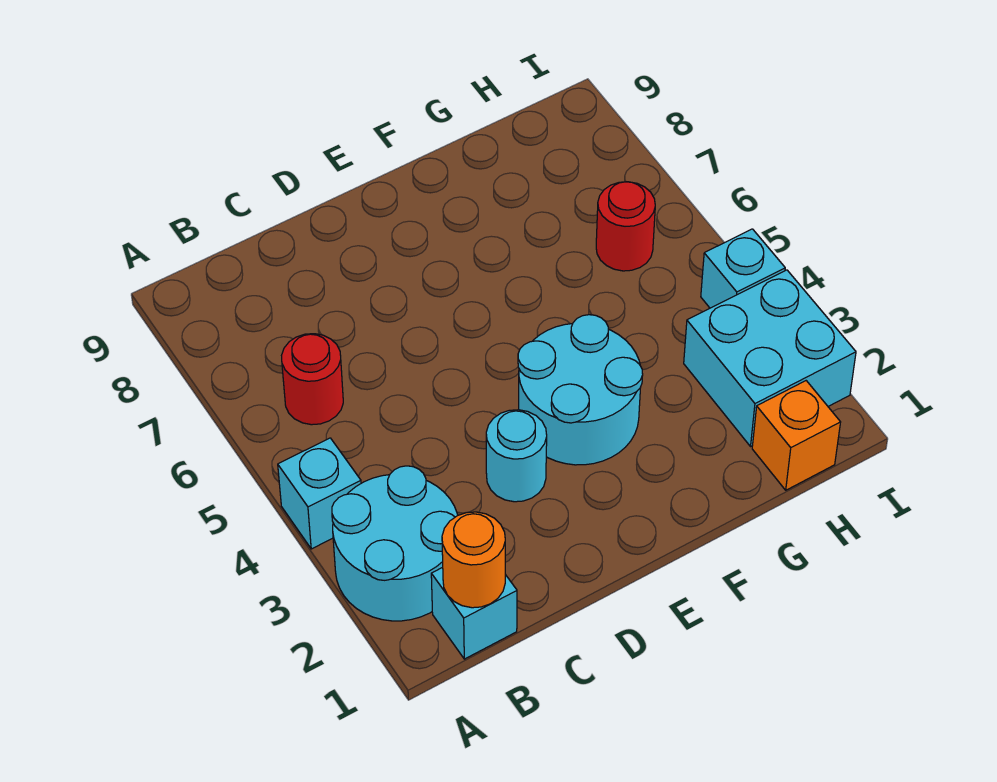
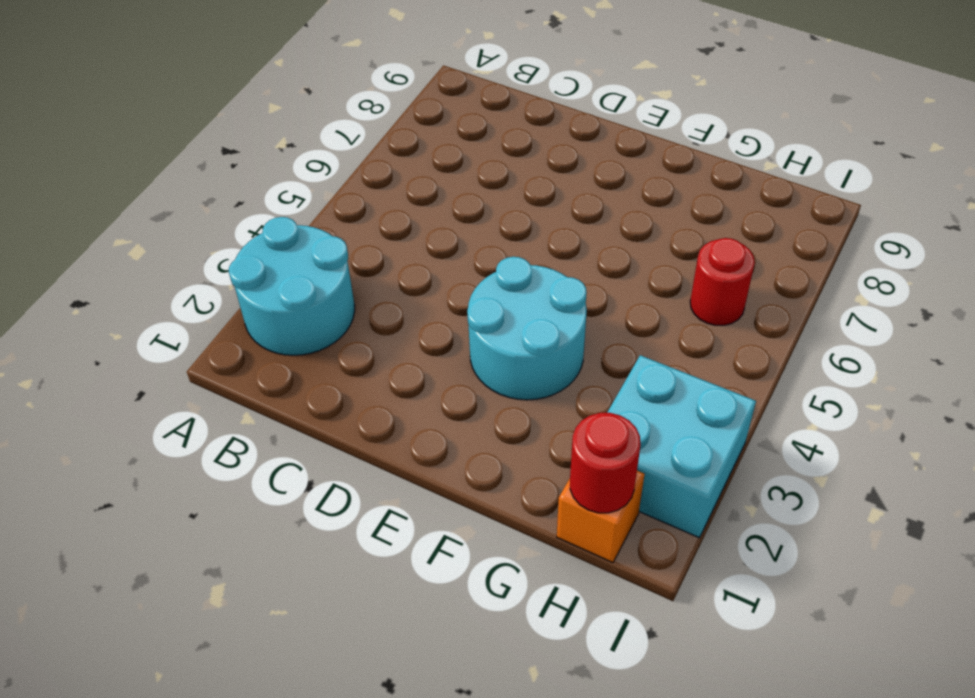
red 1x1 round brick [570,413,641,513] -> red 1x1 round brick moved to [282,334,343,425]
none -> cyan 1x1 brick [278,438,361,549]
none -> cyan 1x1 brick [431,567,517,659]

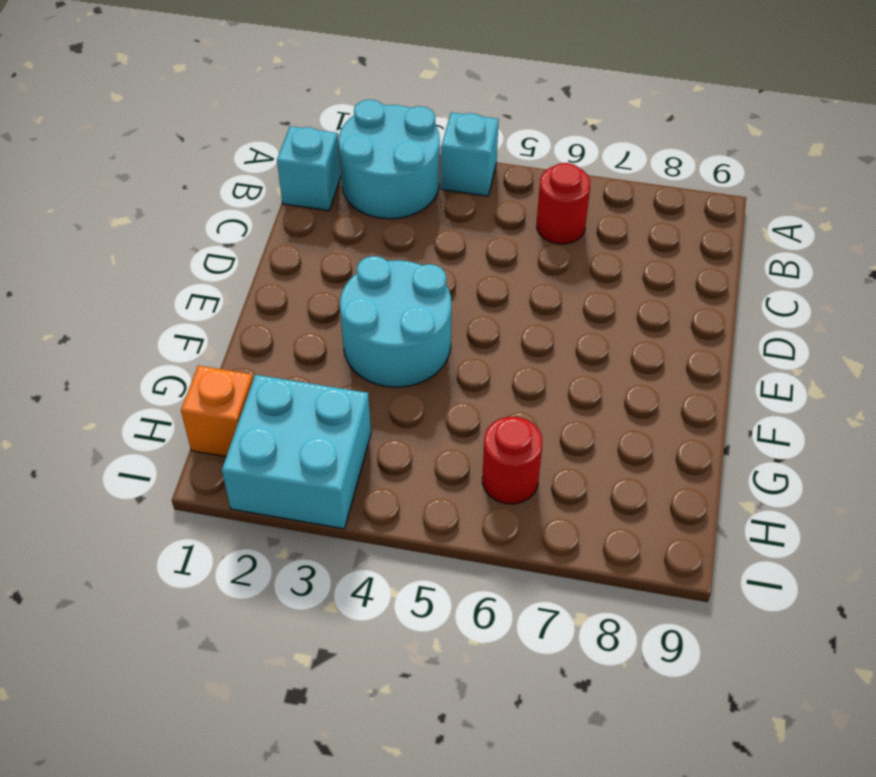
none -> cyan 1x1 round brick [486,410,547,502]
none -> cyan 1x1 brick [701,229,785,308]

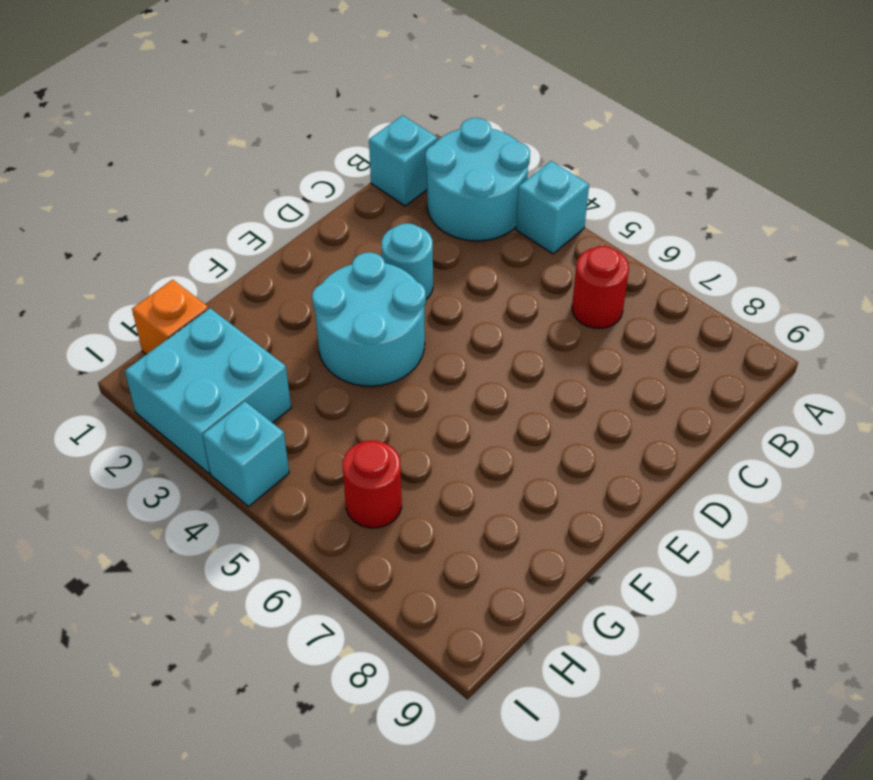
none -> orange 1x1 round brick [442,512,505,608]

